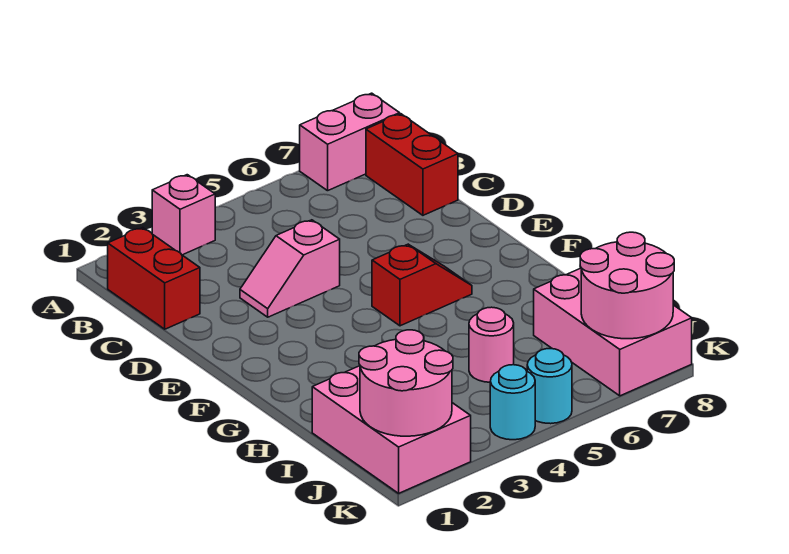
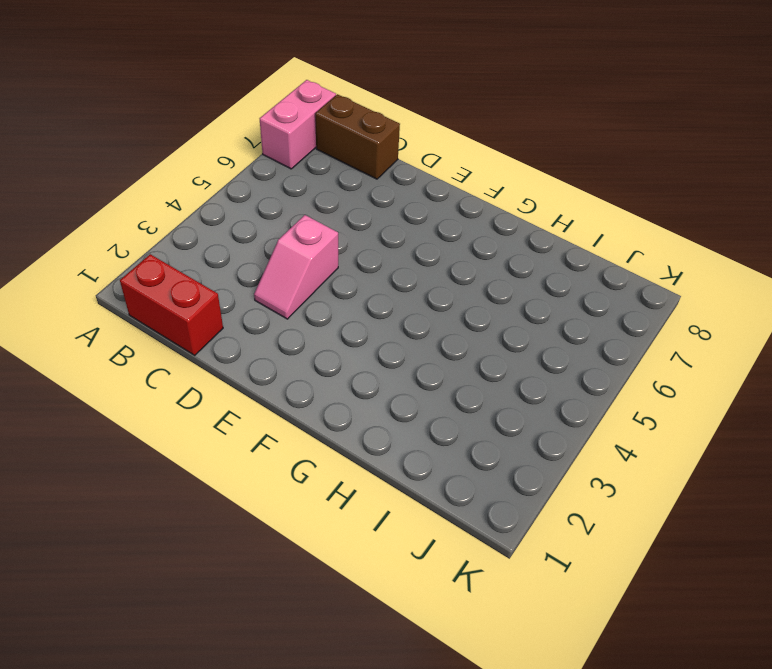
brown 1x2 brick [315,94,400,179] -> red 1x2 brick [366,114,458,215]
none -> pink 1x1 brick [152,175,215,255]
none -> red 1x2 slope [372,244,472,326]
none -> pink 2x3 brick [312,366,471,493]

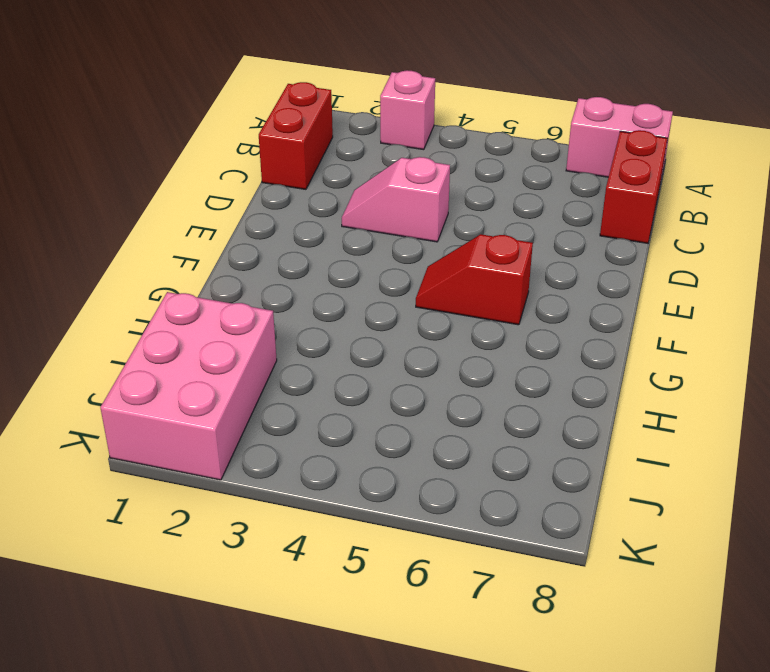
red 1x2 slope [416,234,533,325] -> red 1x2 slope turned to [372,244,472,326]
none -> pink 1x1 round brick [469,307,514,382]
none -> pink 2x3 brick [534,268,692,396]
none -> cyan 1x1 round brick [490,365,535,440]

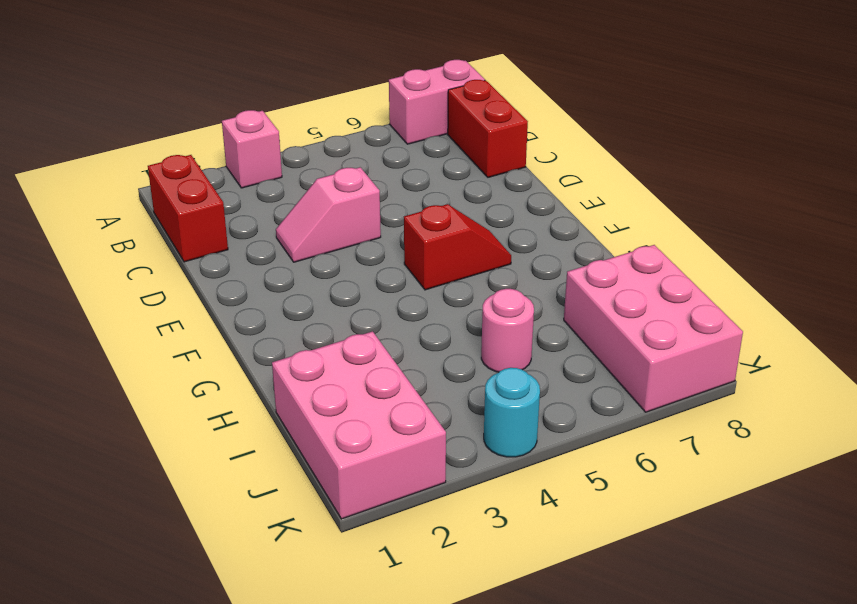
none -> cyan 1x1 round brick [527,349,572,424]
none -> pink 2x2 round brick [359,330,453,436]
none -> pink 2x2 round brick [580,232,674,339]

